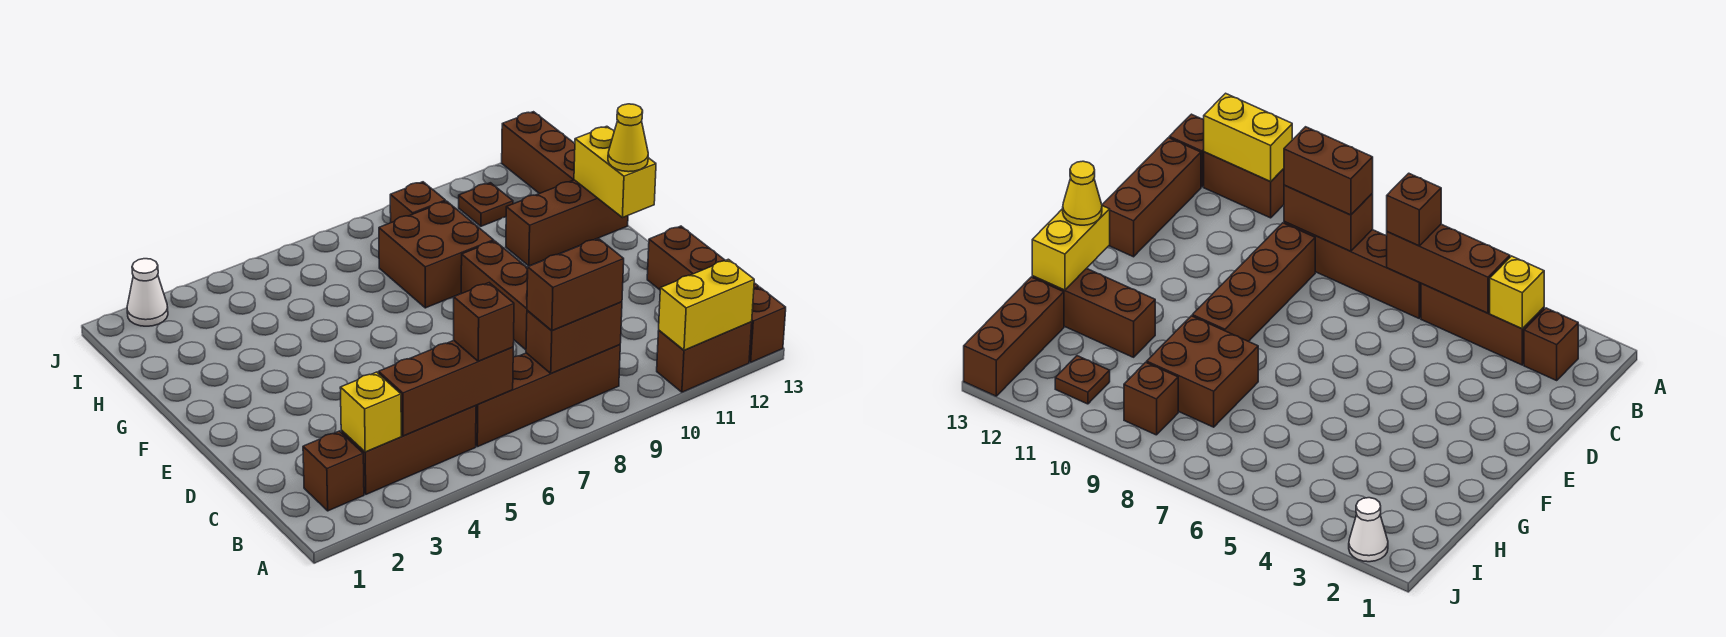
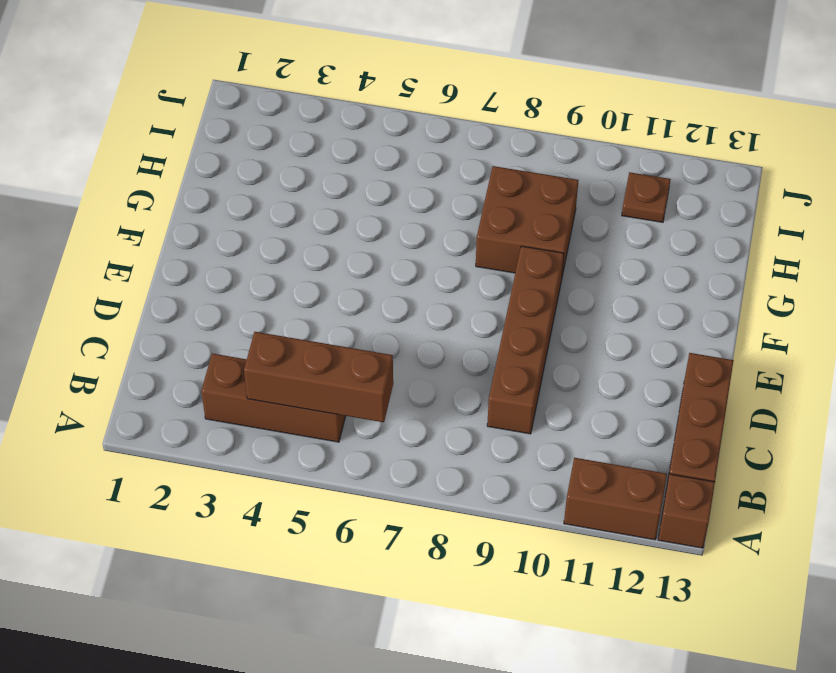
none -> brown 1x1 brick [303,431,364,511]
none -> brown 1x4 brick [476,345,620,447]
none -> brown 1x3 brick [506,180,628,266]

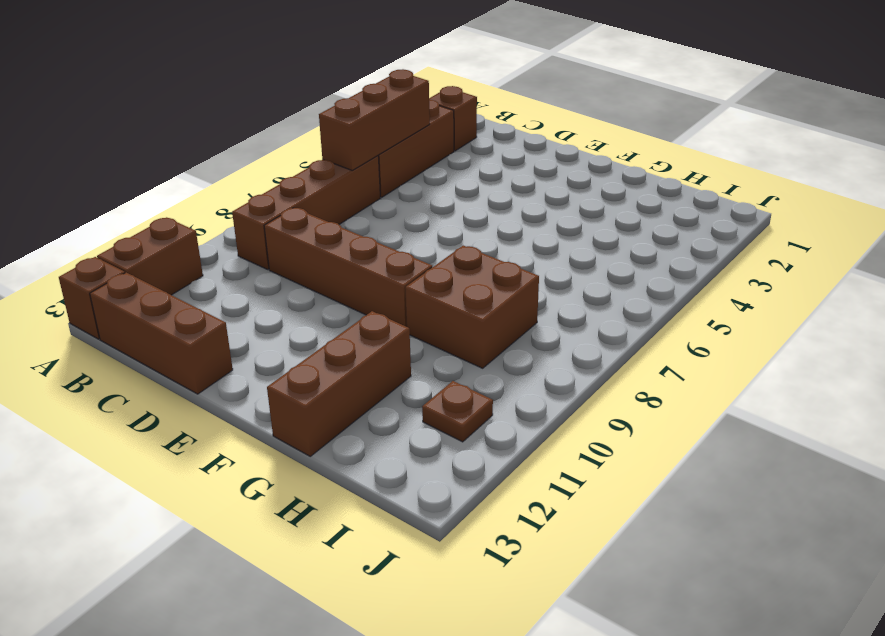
none -> brown 1x3 brick [502,112,575,194]
none -> brown 1x1 brick [390,182,445,223]
none -> white 1x1 cone [127,259,168,326]

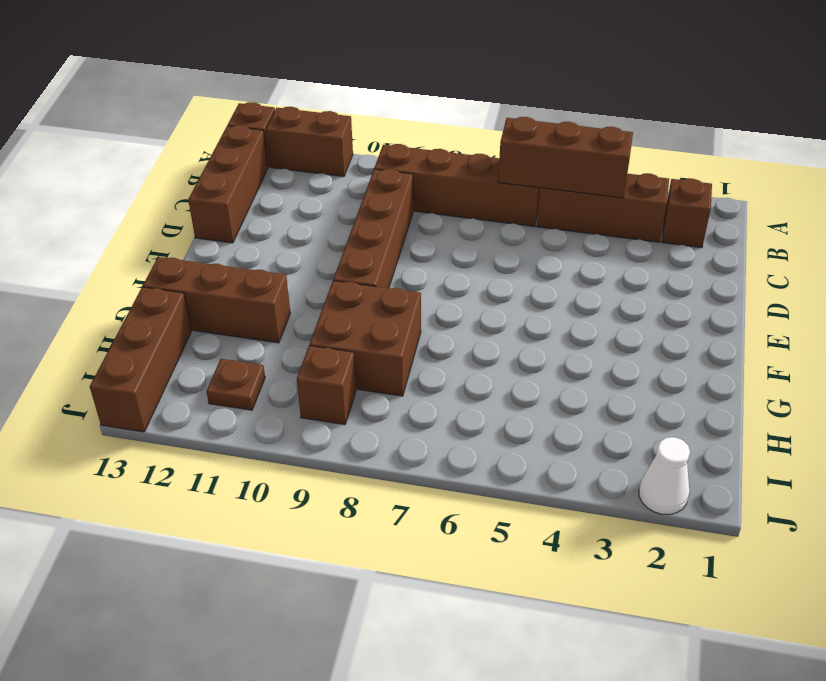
none -> yellow 1x2 brick [659,259,754,350]
none -> yellow 1x1 brick [340,372,401,452]
none -> brown 1x2 brick [526,302,622,374]

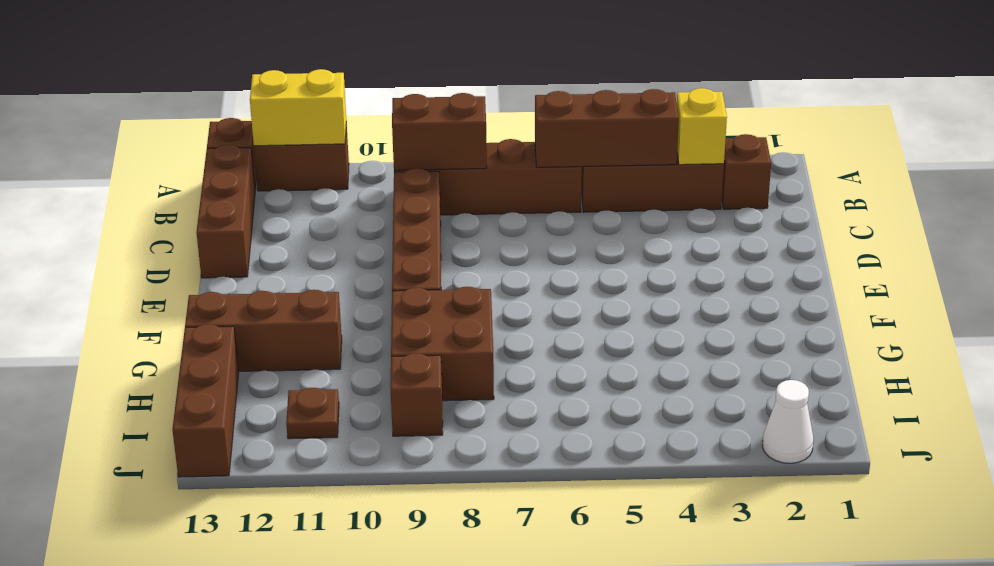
none -> yellow 1x2 brick [574,126,656,218]
none -> brown 1x1 brick [454,283,514,361]
none -> brown 1x2 brick [527,238,624,331]

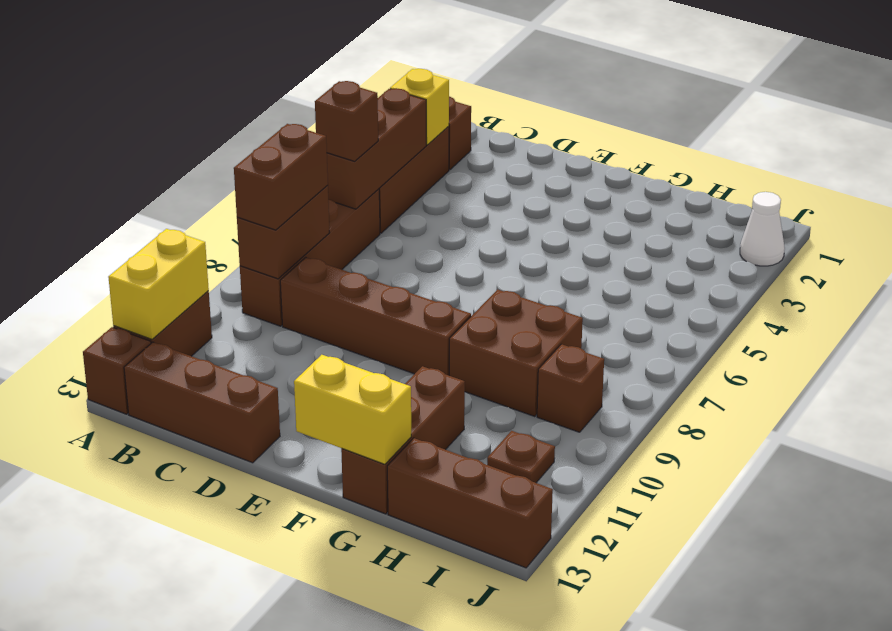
none -> yellow 1x1 cone [608,104,648,172]

